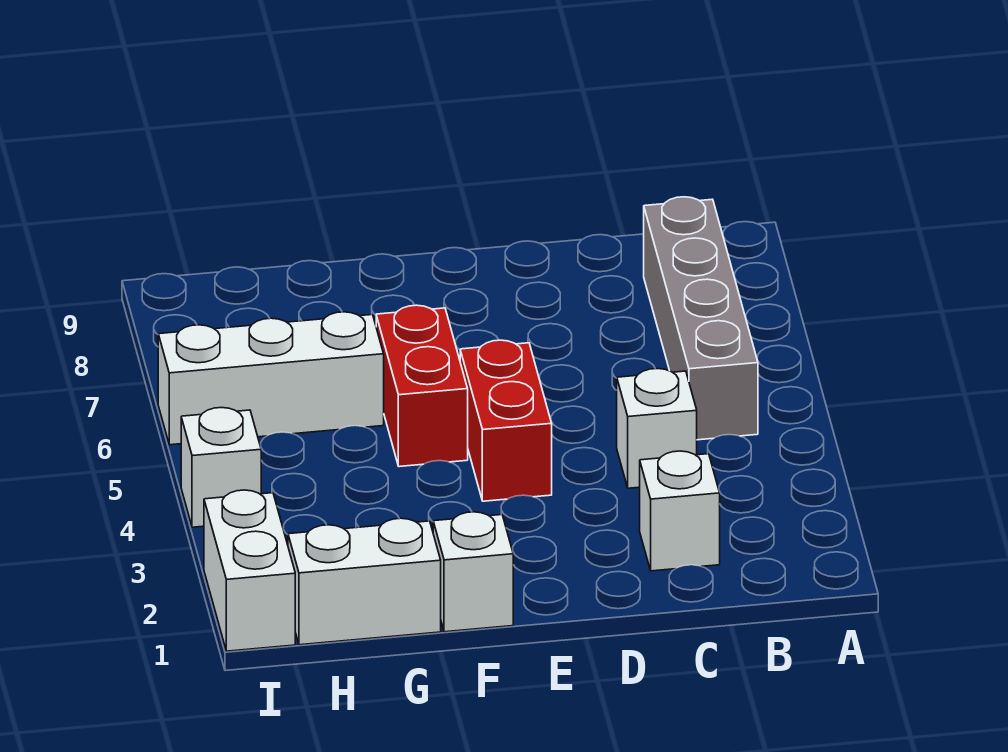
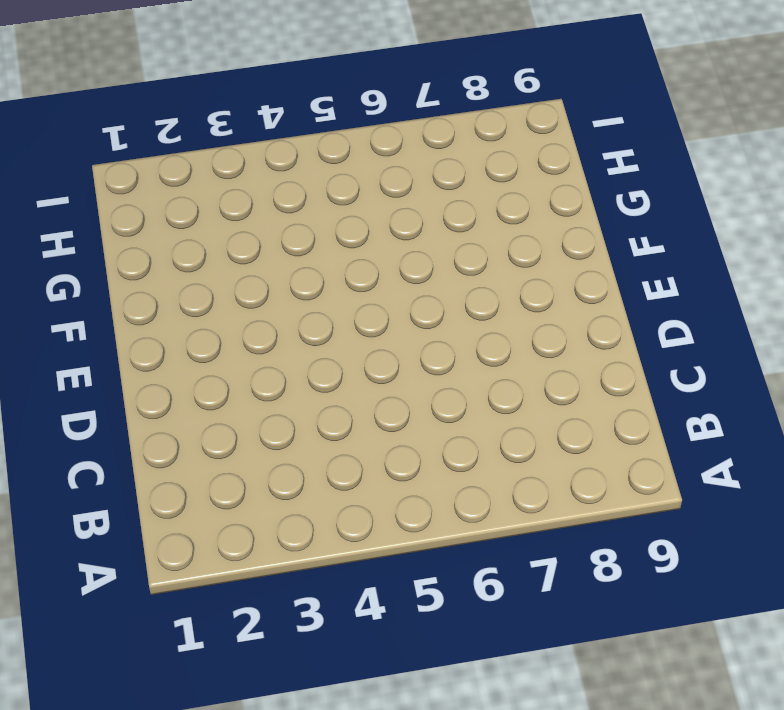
none -> grey 1x4 brick [644,197,758,440]
none -> white 1x1 brick [640,451,720,571]

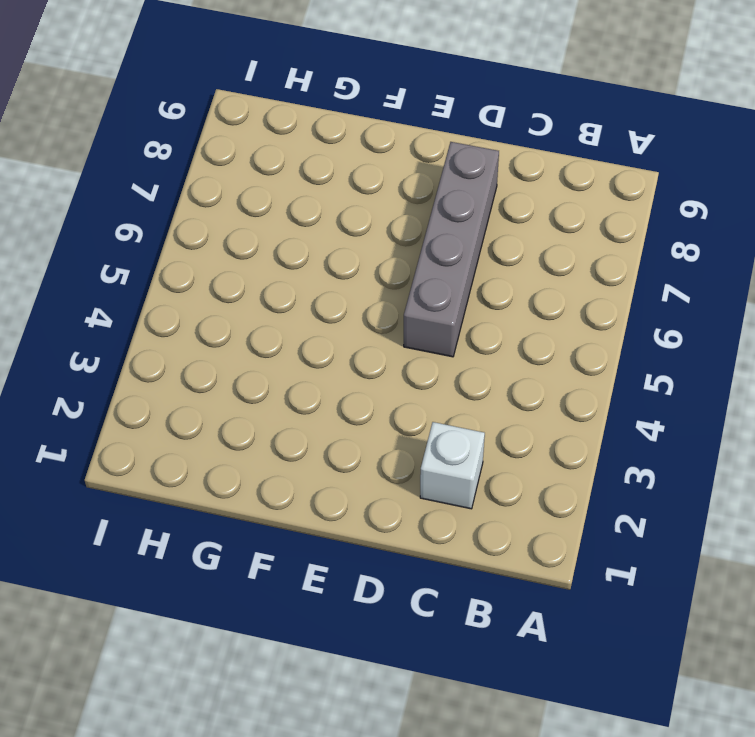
grey 1x4 brick [404,142,499,357] -> grey 1x4 brick moved to [644,197,758,440]
none -> white 1x1 brick [617,369,697,488]
none -> red 1x2 brick [460,340,552,501]

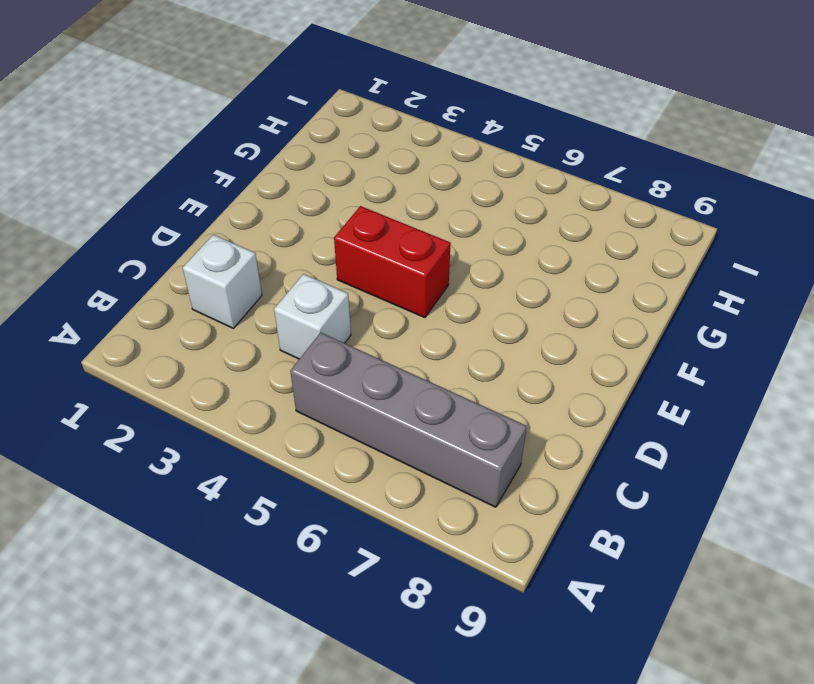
none -> white 1x1 brick [433,512,513,632]
none -> red 1x2 brick [376,305,468,467]

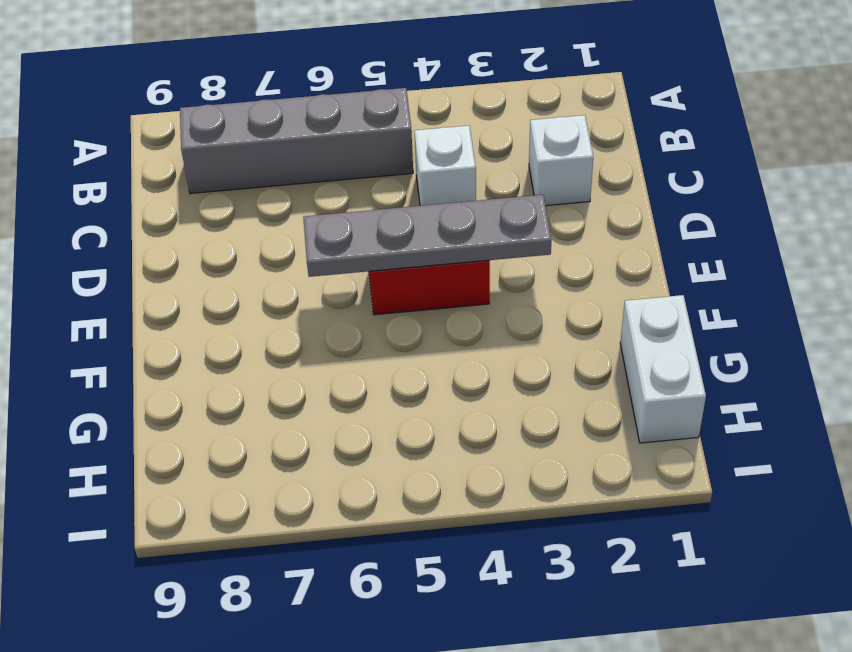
grey 1x4 plate [303,195,551,277] -> none
none -> white 1x1 brick [433,512,513,632]
none -> red 1x2 brick [376,305,468,467]

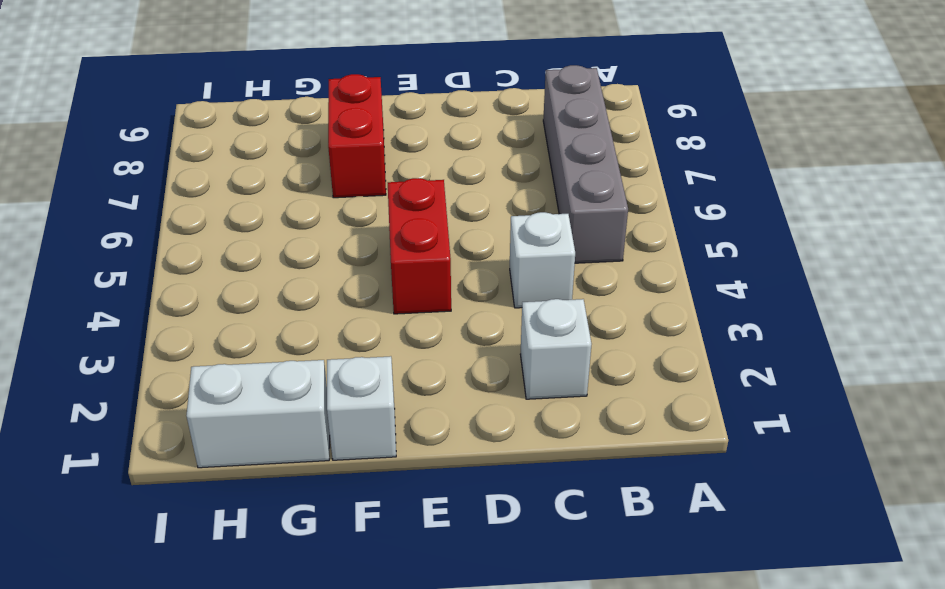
red 1x2 brick [328,74,386,198] -> red 1x2 brick moved to [376,305,468,467]
none -> white 1x3 brick [158,312,384,445]
none -> white 1x2 brick [204,490,295,651]

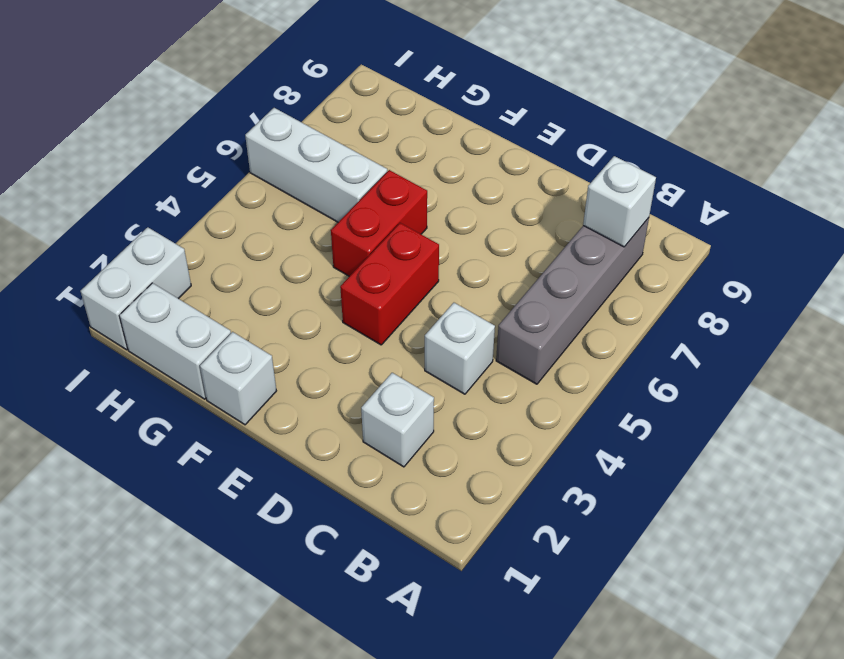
white 1x1 brick [583,156,656,247] -> white 1x1 brick moved to [181,408,261,527]

